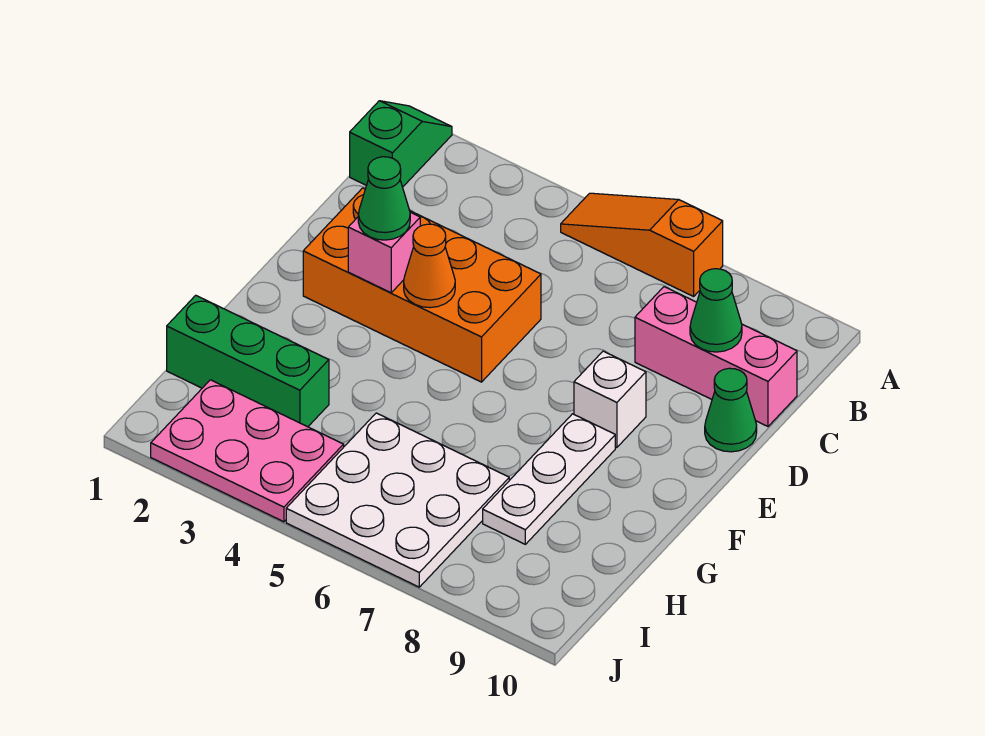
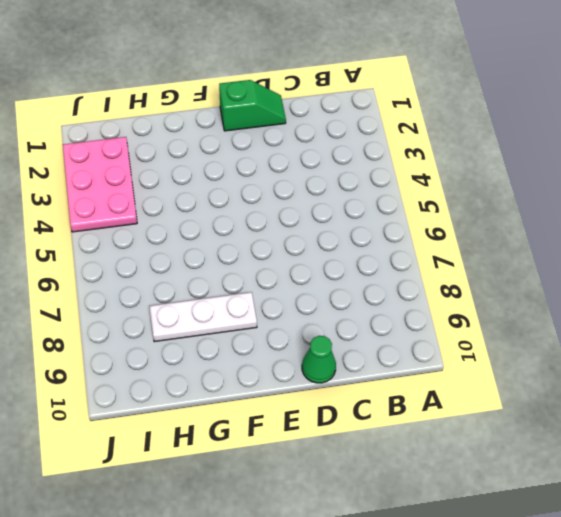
green 1x2 slope [219,80,286,131] -> green 1x2 slope moved to [350,101,452,187]
none -> orange 1x3 slope [561,193,723,296]
none -> pink 1x3 brick [635,287,797,426]
none -> orange 2x4 brick [303,188,541,382]

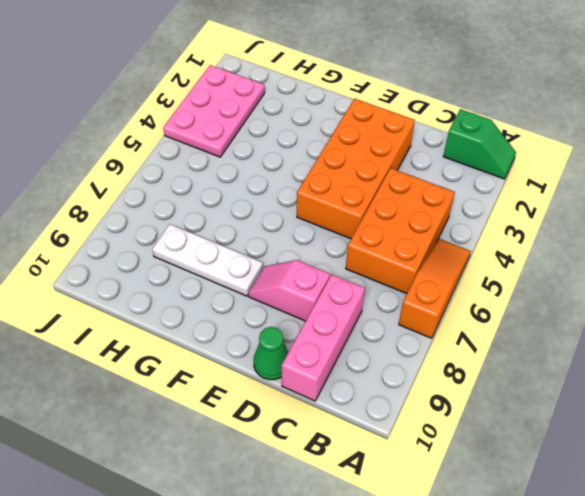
orange 2x3 brick [346,168,455,294] -> none
pink 1x2 slope [248,260,330,321] -> white 1x1 brick [574,351,646,448]
none -> green 1x3 brick [167,295,329,427]
none -> white 3x3 plate [286,413,509,587]
none -> green 1x1 cone [690,269,742,352]

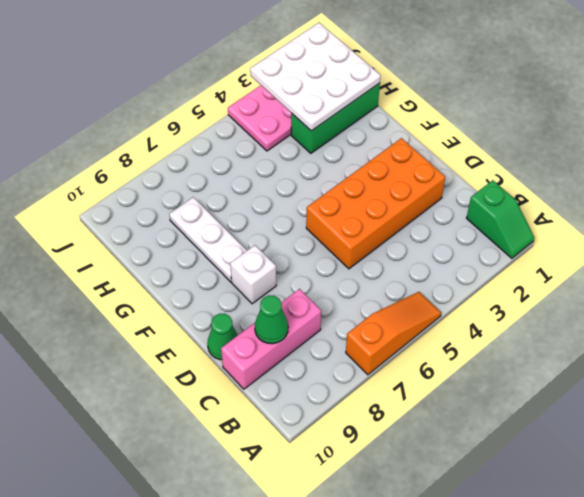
white 3x3 plate [250,23,381,131] -> white 3x3 plate moved to [286,413,509,587]
none -> pink 1x1 brick [348,212,420,293]
none -> orange 1x1 cone [404,224,455,308]
none -> green 1x1 cone [358,157,410,240]

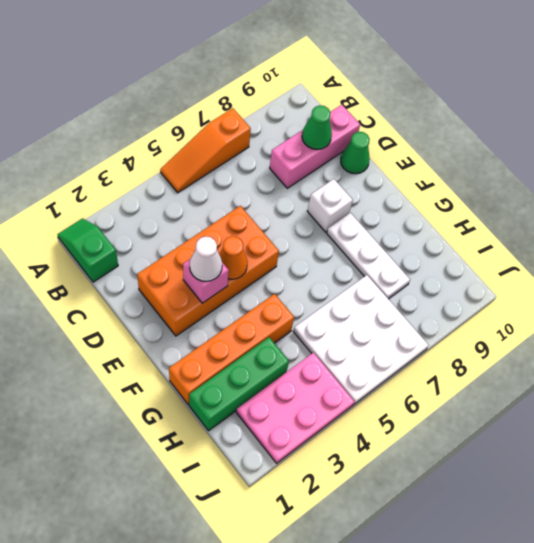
white 1x1 cone [190,236,222,281] -> green 1x1 cone [358,157,410,240]
orange 1x4 brick [169,294,294,405] -> none

